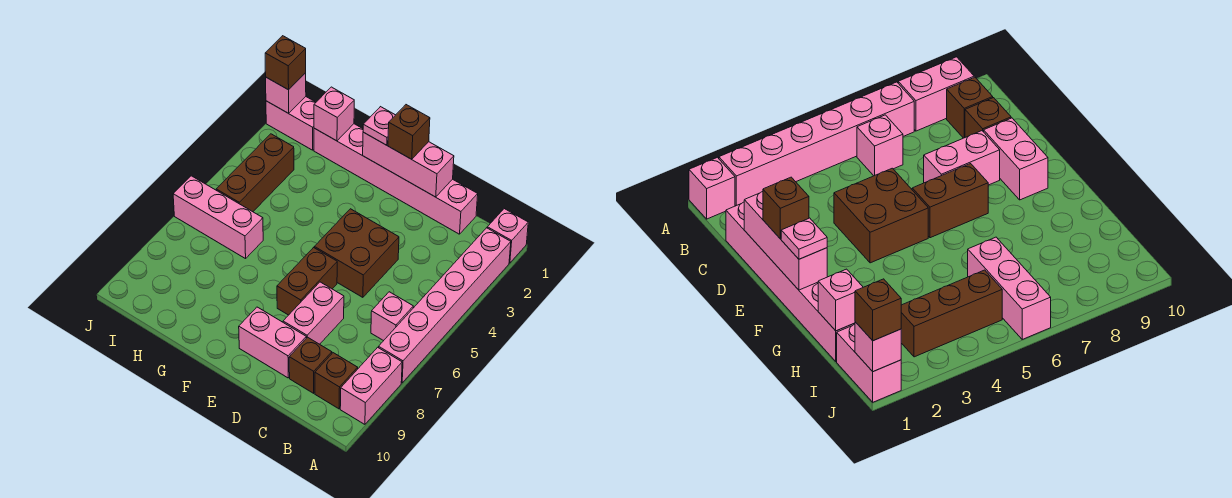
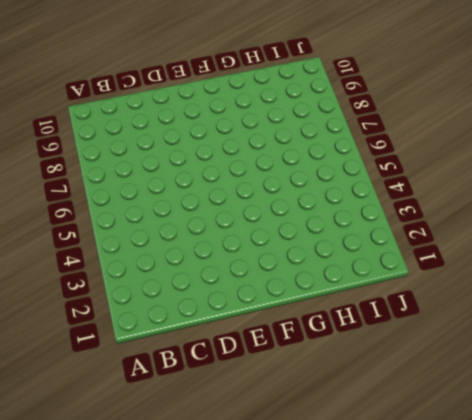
none -> pink 1x1 brick [487,209,528,263]
none -> pink 1x6 brick [378,228,511,383]
none -> pink 1x2 brick [340,347,402,424]

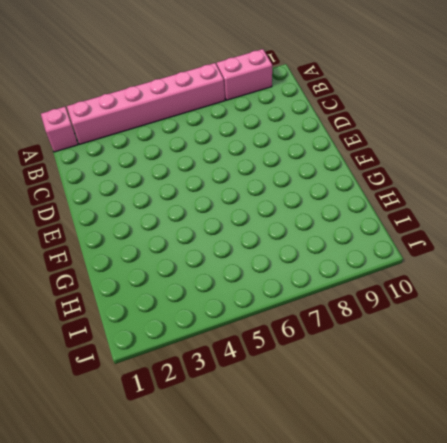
none -> pink 1x1 brick [371,292,413,341]
none -> brown 1x1 brick [315,353,358,409]
none -> pink 1x6 brick [314,124,478,234]

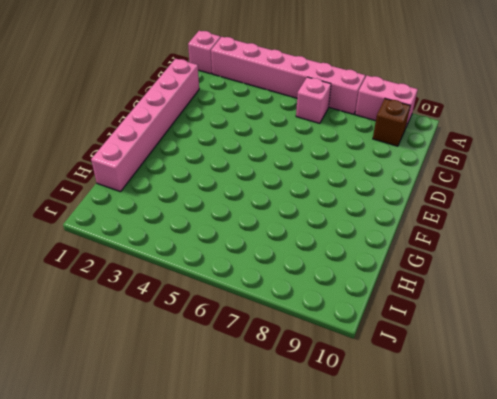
none -> brown 1x1 brick [289,337,332,393]
none -> brown 2x2 brick [314,209,399,297]
none -> pink 1x2 brick [283,282,344,344]

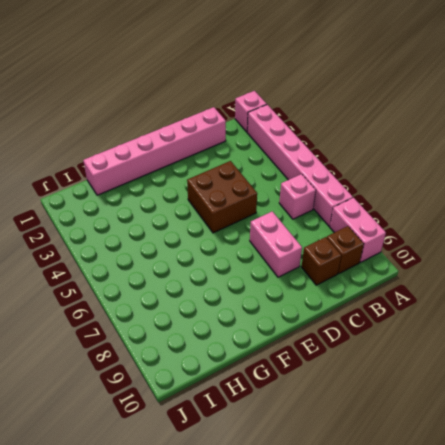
none -> pink 1x2 brick [239,307,306,378]
none -> brown 1x2 brick [277,248,337,315]
none -> pink 1x3 brick [173,176,263,259]

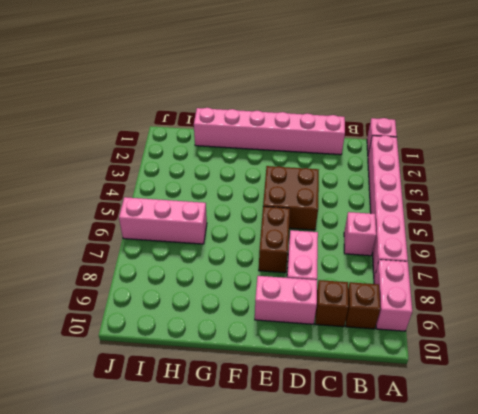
none -> pink 1x2 brick [266,97,316,150]
none -> brown 1x3 brick [216,134,294,212]
none -> pink 1x3 brick [363,132,454,197]

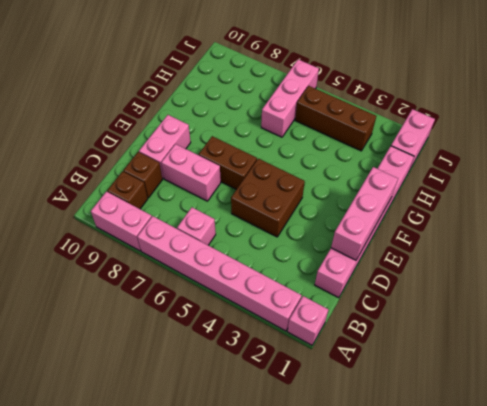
none -> pink 1x1 brick [314,87,354,141]
none -> pink 1x1 brick [266,73,306,113]
none -> brown 1x1 brick [388,105,430,159]

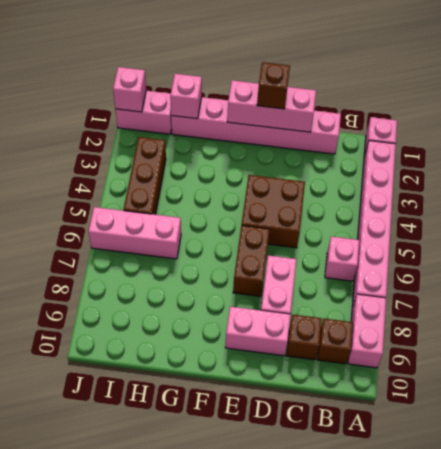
none -> pink 1x1 plate [363,107,395,145]
none -> brown 1x1 brick [265,36,306,90]

